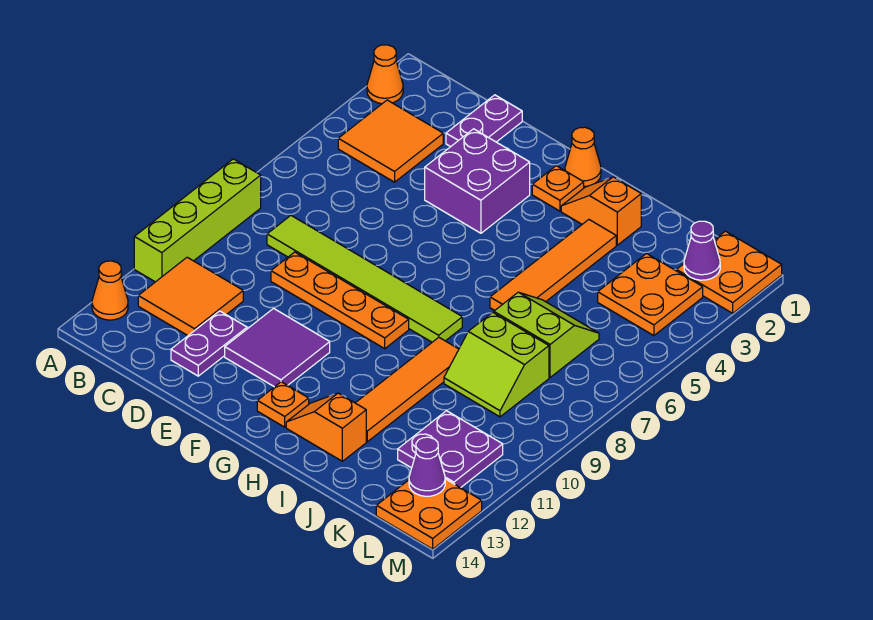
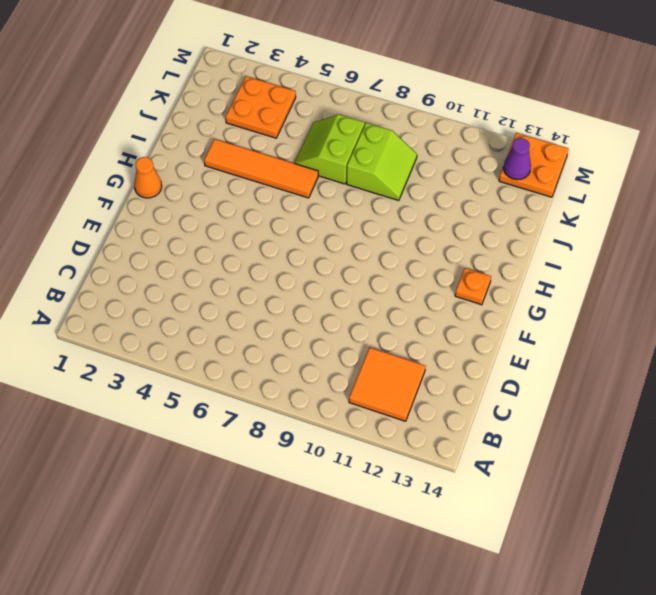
none -> orange 1x1 cone [367,45,403,104]
none -> lime 1x4 brick [134,159,261,282]
none -> orange 1x1 cone [92,261,128,320]

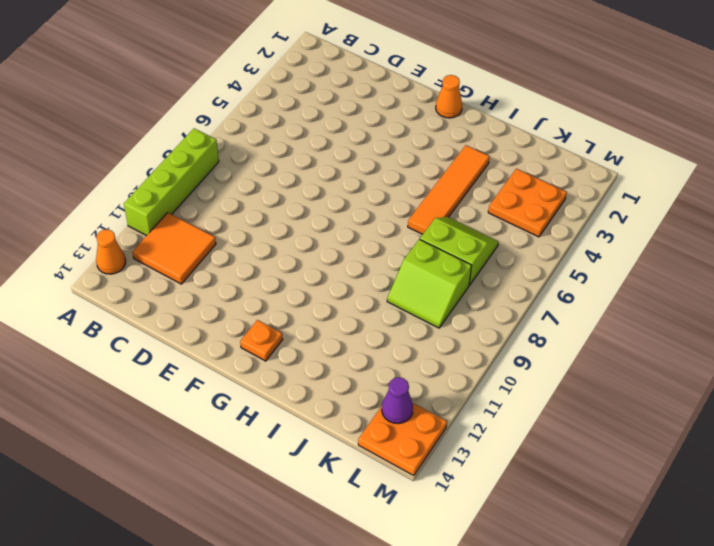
none -> orange 1x1 cone [367,45,403,104]
none -> orange 2x2 tile [338,100,443,182]
none -> lime 1x6 tile [267,216,462,342]

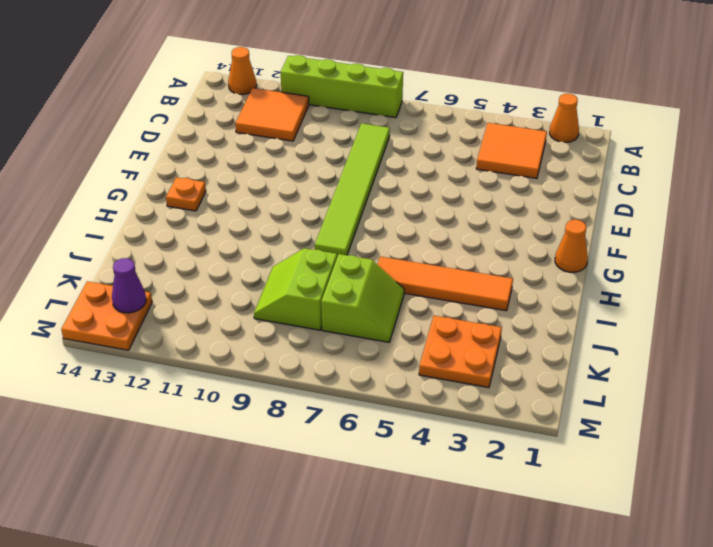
none -> purple 1x2 plate [446,95,522,147]
none -> orange 1x4 plate [271,252,409,349]
none -> purple 1x2 plate [171,311,247,376]

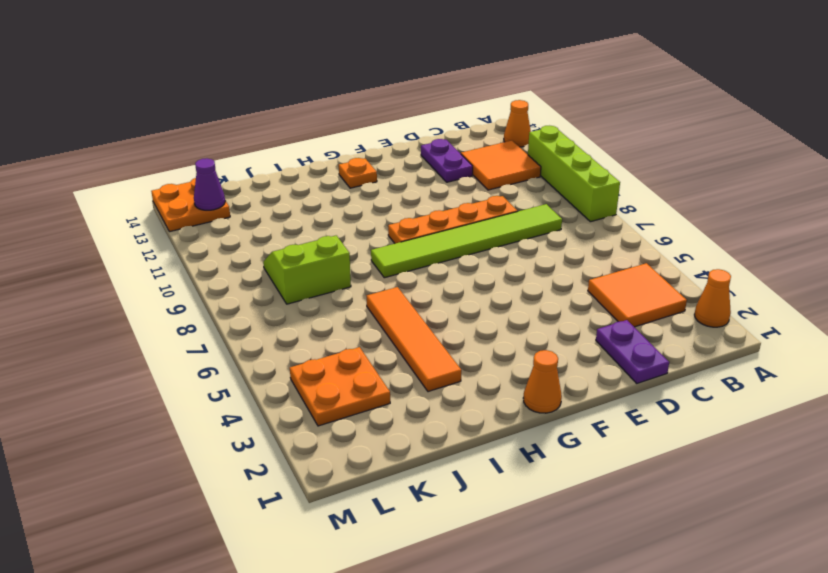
none -> purple 2x2 brick [425,129,530,233]
none -> purple 2x2 tile [225,308,330,387]
none -> orange 1x1 plate [532,166,584,211]

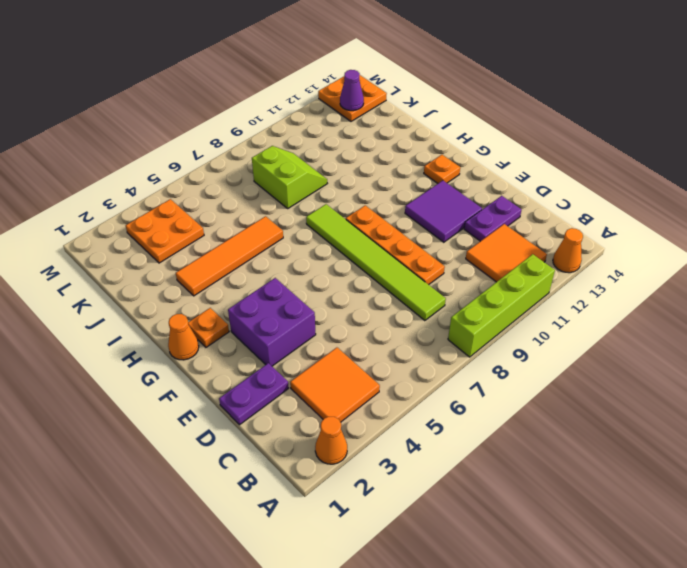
none -> orange 1x2 slope [561,177,641,245]
none -> orange 1x2 slope [286,393,366,461]
none -> orange 1x4 tile [356,337,459,442]

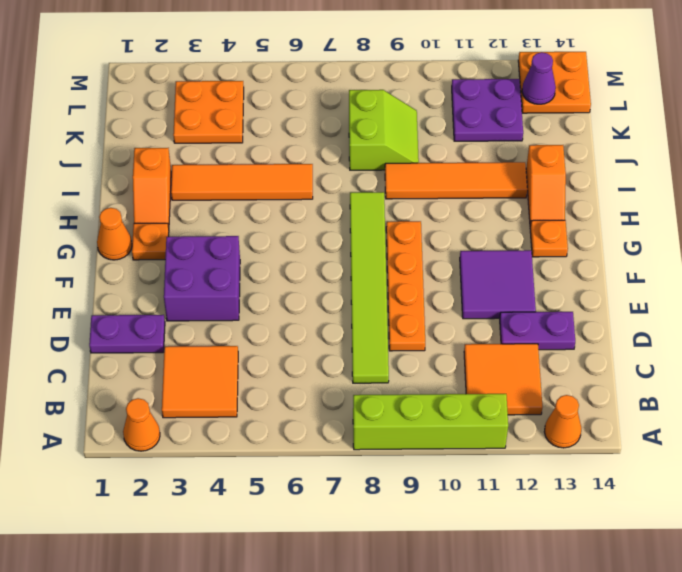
none -> lime 2x2 slope [494,292,599,377]
none -> orange 2x2 plate [677,231,782,313]
none -> purple 1x1 cone [684,221,720,280]

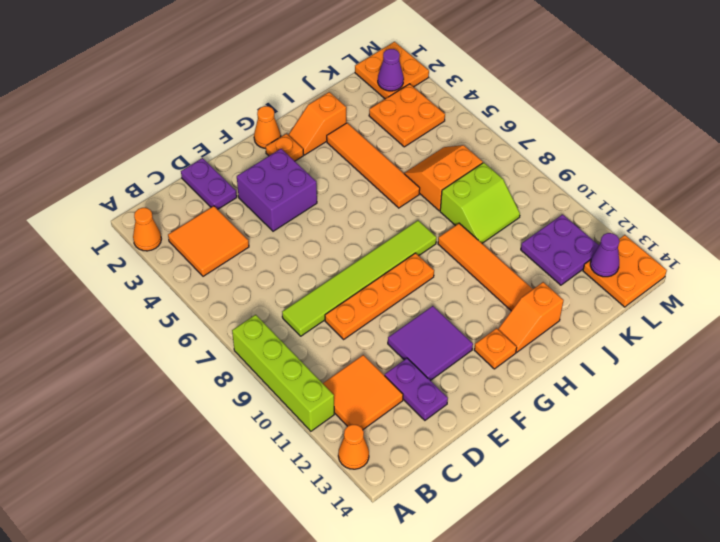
orange 2x2 slope [404,145,483,211] -> lime 2x2 slope [494,292,599,377]

